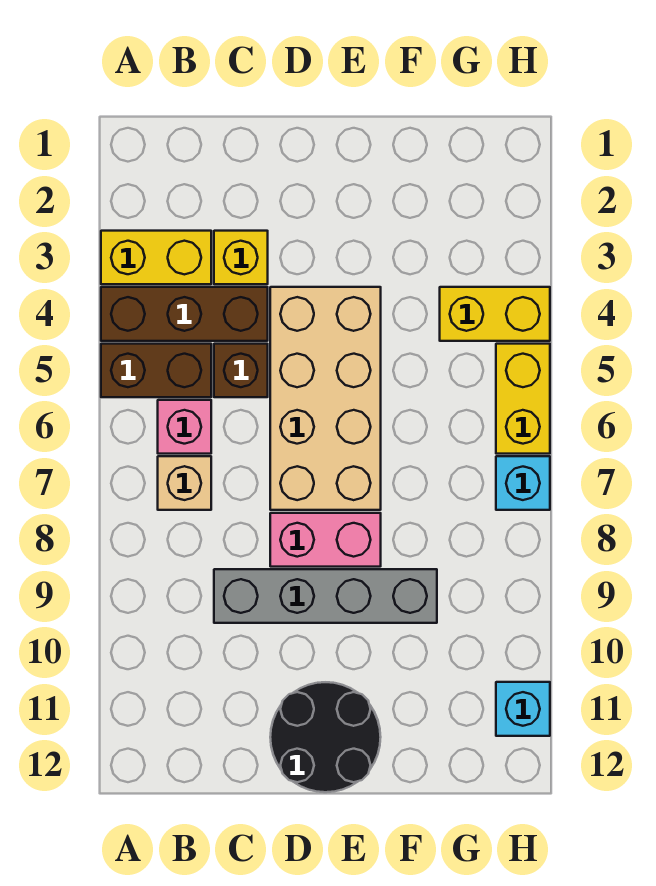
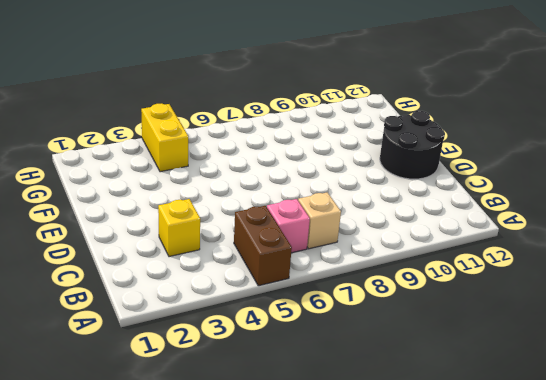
none -> yellow 1x2 brick [101,231,211,284]
none -> brown 1x3 brick [101,287,268,341]
none -> brown 1x1 brick [214,344,268,397]

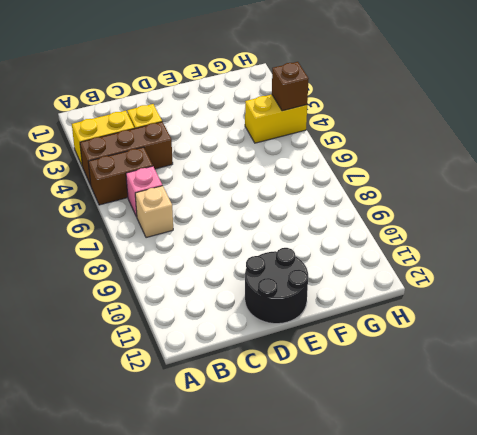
brown 1x1 brick [272,62,309,111] -> brown 1x1 brick moved to [214,344,268,397]
none -> grey 1x4 brick [214,569,437,623]
none -> tan 2x4 brick [270,287,381,510]
none -> pink 1x2 brick [270,513,381,567]

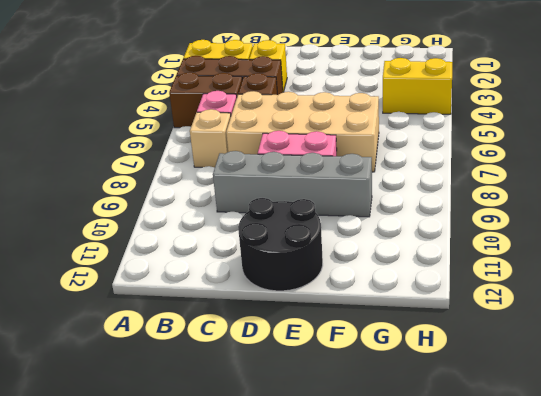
tan 2x4 brick [226,91,379,172] -> tan 2x4 brick turned to [270,287,381,510]
none -> yellow 1x2 brick [496,344,550,454]
none -> cyan 1x1 brick [496,456,550,510]
none -> cyan 1x1 brick [496,682,550,736]

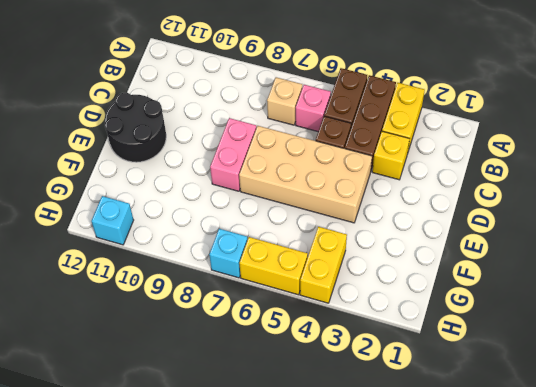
none -> grey 1x4 brick [214,569,437,623]

